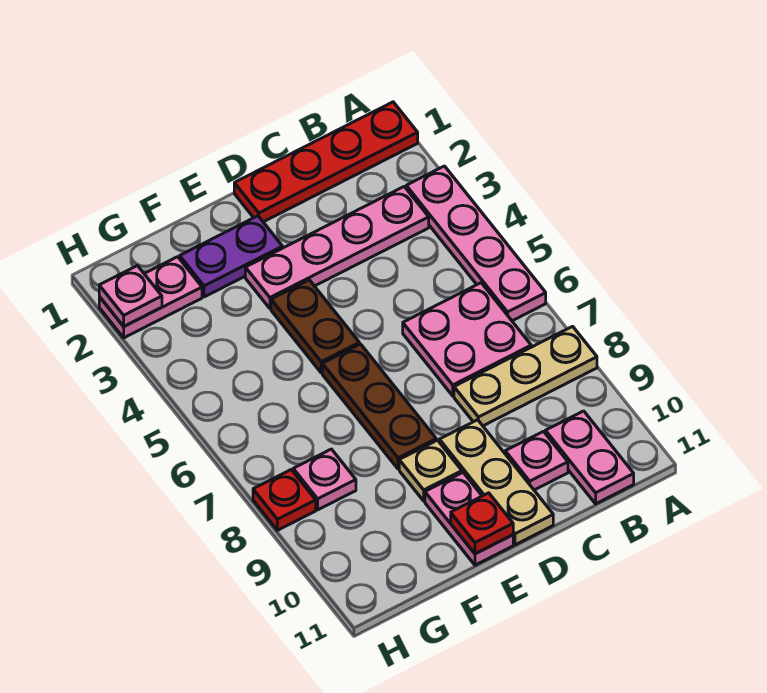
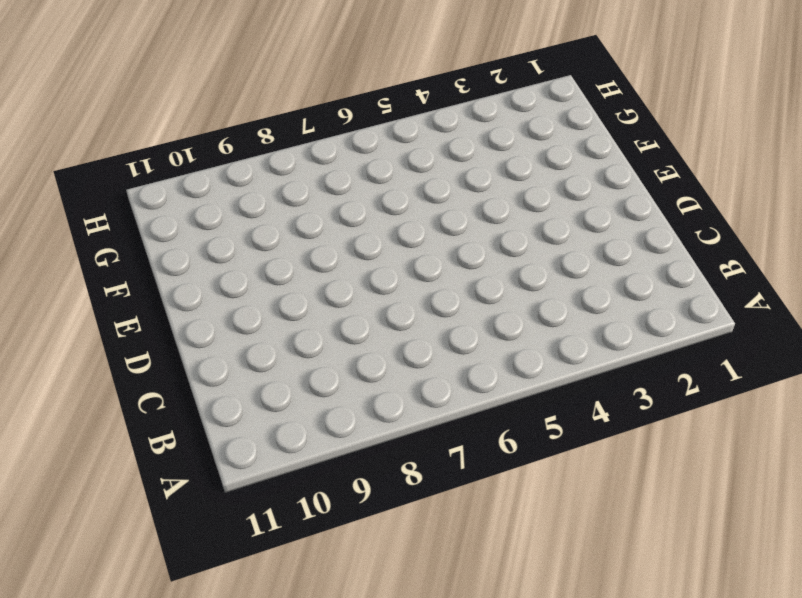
none -> red 1x4 plate [234,102,418,222]
none -> pink 1x4 plate [406,166,546,321]
none -> tan 1x3 plate [454,326,597,426]

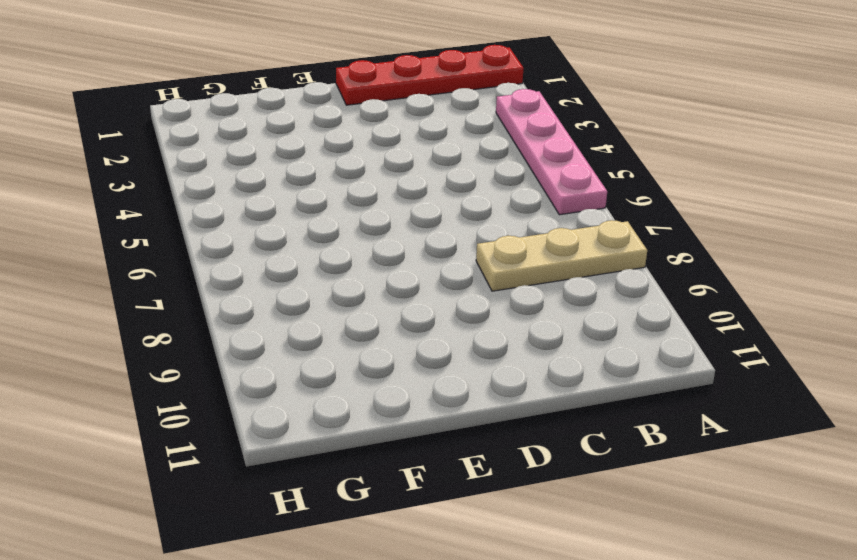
none -> pink 1x4 plate [245,187,429,309]
none -> pink 2x2 plate [403,283,531,396]
none -> pink 1x2 plate [545,411,634,504]

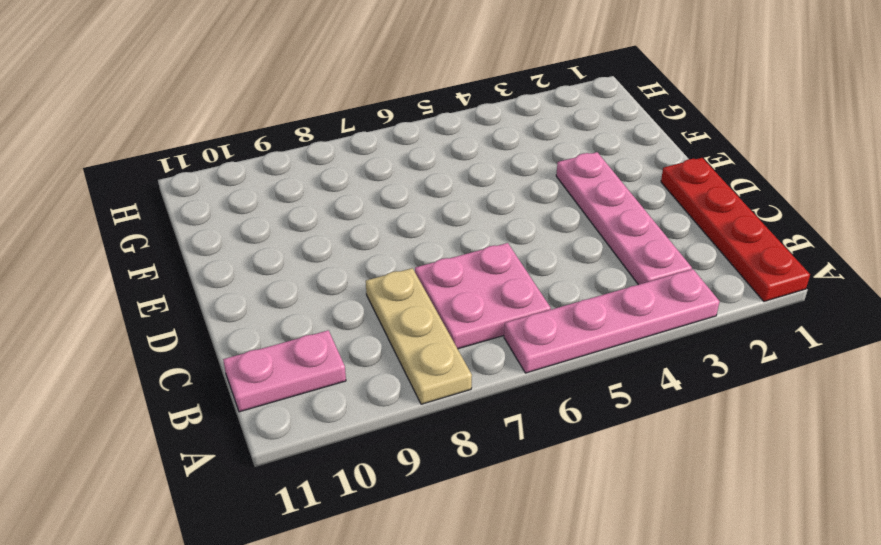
none -> pink 1x1 plate [505,431,568,490]
none -> tan 1x3 plate [439,420,553,545]
none -> purple 1x2 plate [180,216,283,297]

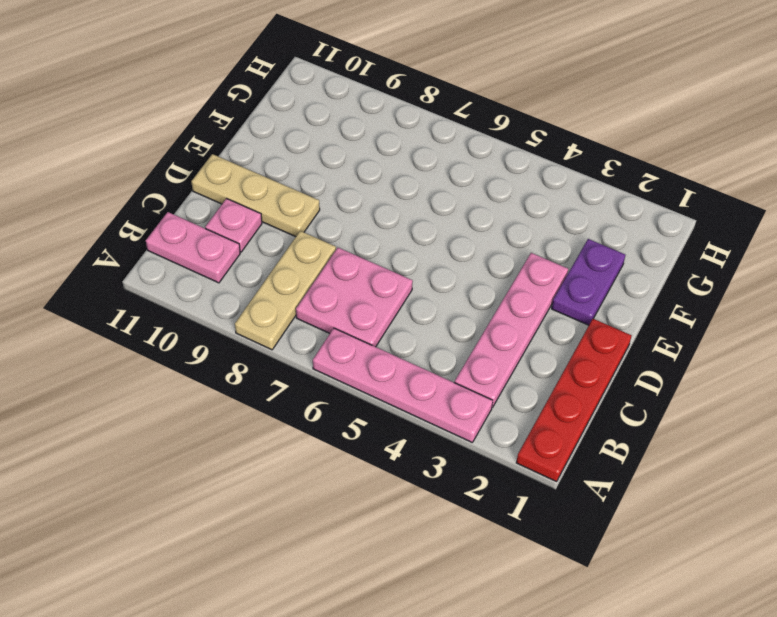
none -> brown 1x2 plate [271,280,359,373]
none -> brown 1x3 plate [322,344,436,469]
none -> tan 1x1 plate [399,440,462,501]

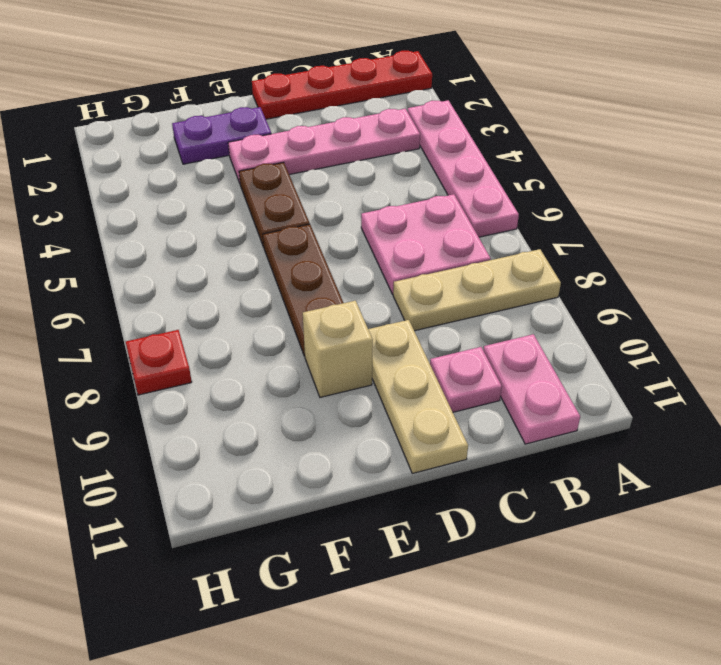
tan 1x1 brick [303,301,373,397] -> tan 1x1 plate [399,440,462,501]
none -> pink 1x2 plate [425,473,513,565]
none -> pink 1x2 plate [99,257,202,338]
none -> pink 1x1 plate [293,449,356,510]

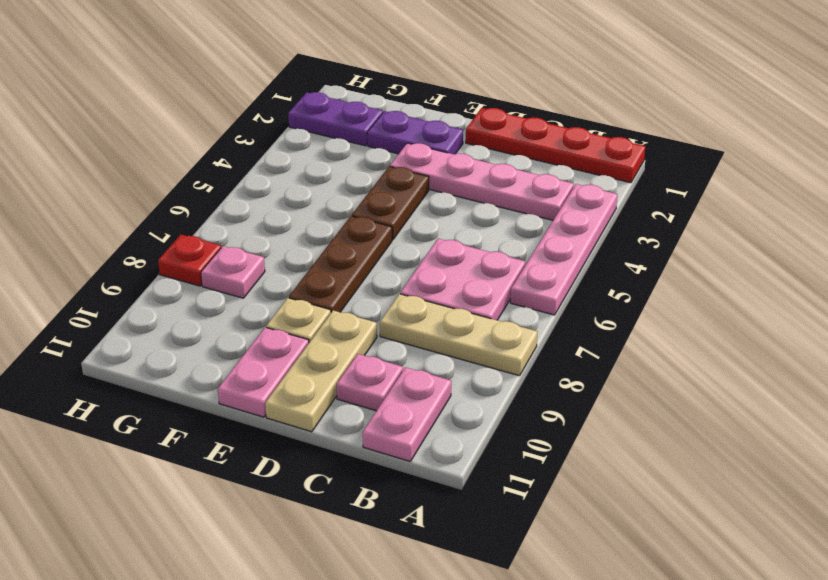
purple 1x2 plate [288,92,383,146] -> pink 1x2 plate [99,257,202,338]
none -> red 1x1 plate [451,493,513,554]
none -> pink 1x1 plate [99,266,162,326]

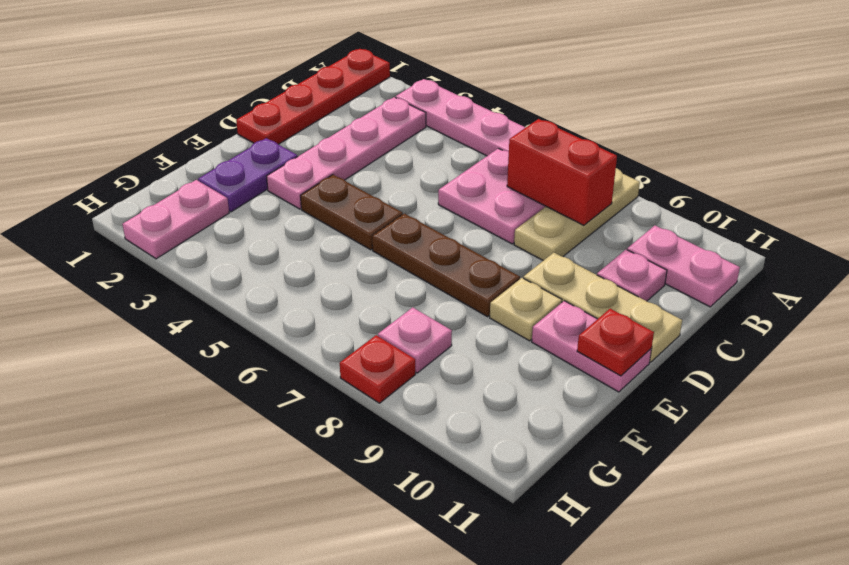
red 1x2 brick [507,119,617,225] -> none
none -> pink 1x1 plate [99,266,162,326]

